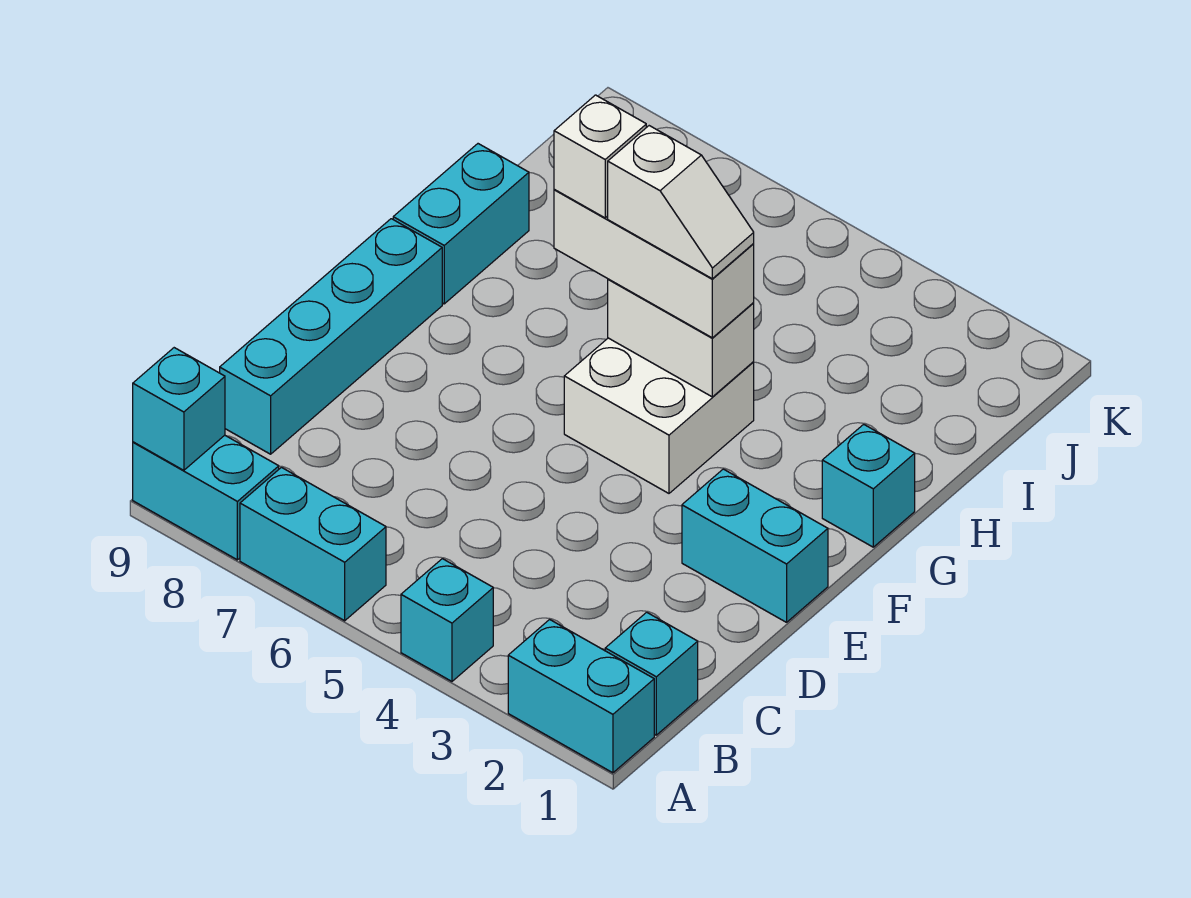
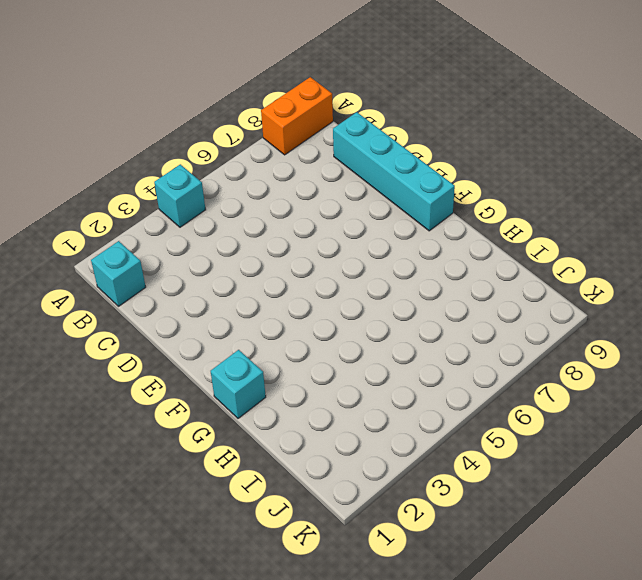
orange 1x2 brick [261,77,333,155] -> cyan 1x2 brick [133,435,279,560]
none -> cyan 1x2 brick [508,620,654,773]
none -> cyan 1x2 brick [240,467,386,621]
none -> cyan 1x2 brick [682,469,828,622]

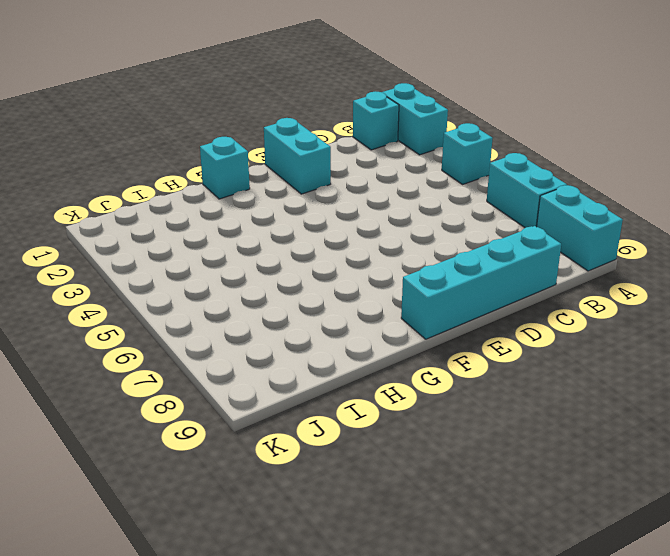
none -> white 2x2 brick [564,338,754,493]
none -> cyan 1x2 brick [393,144,529,304]
none -> cyan 1x1 brick [133,348,225,470]

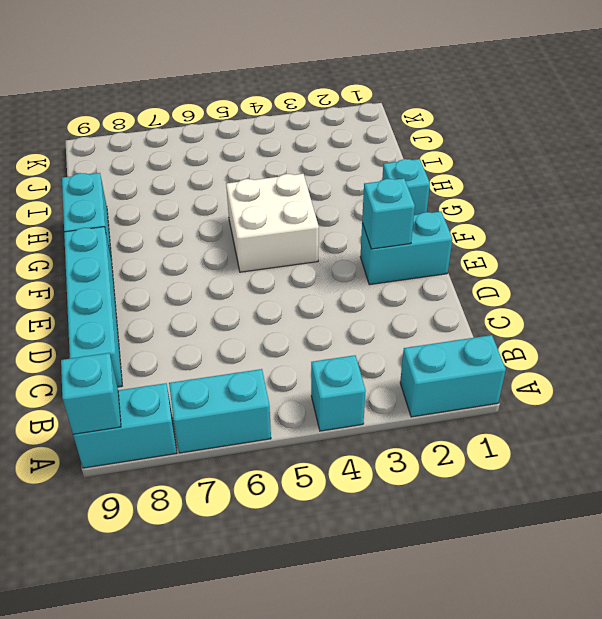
cyan 1x1 brick [362,178,415,249] -> cyan 1x1 brick moved to [605,612,698,735]
none -> white 1x2 brick [608,279,754,397]
none -> white 1x3 brick [554,190,754,338]
none -> white 1x2 slope [608,126,754,279]

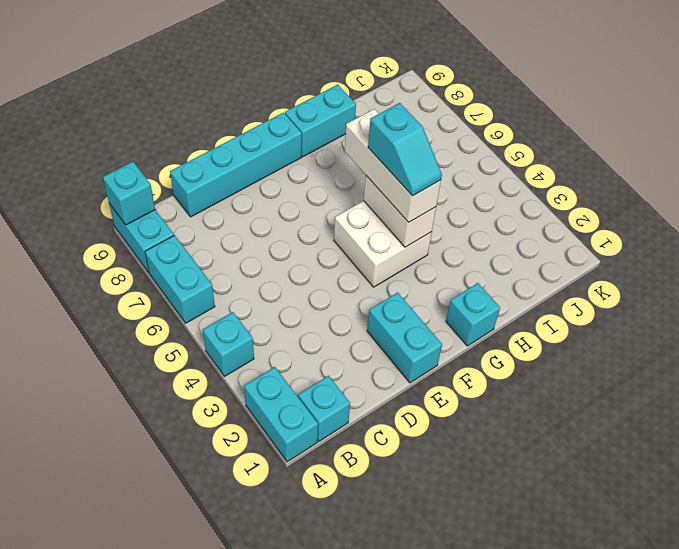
cyan 1x2 slope [368,103,442,196] -> white 1x2 slope [608,126,754,279]
none -> white 1x1 brick [554,95,646,218]

